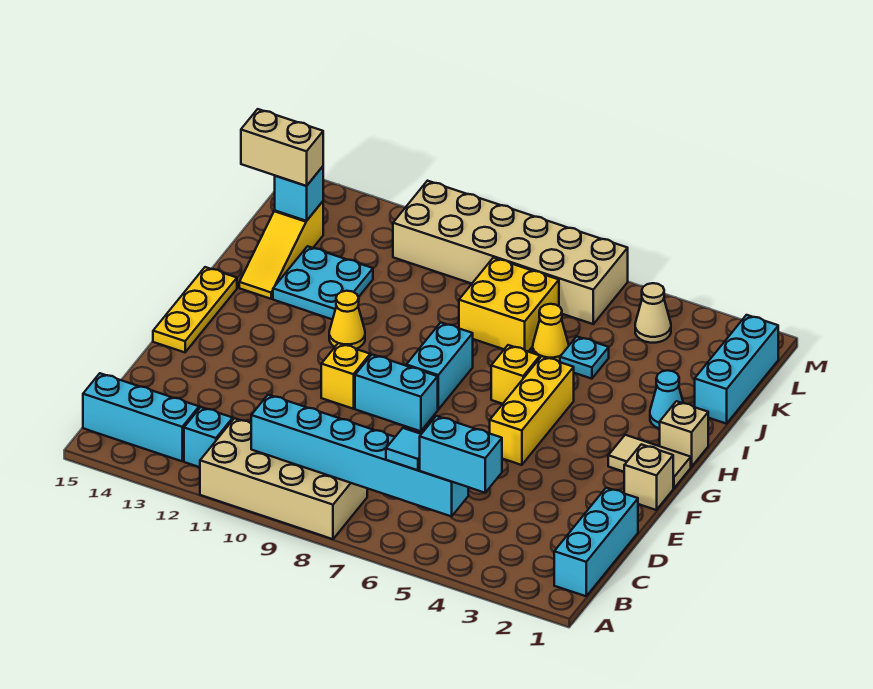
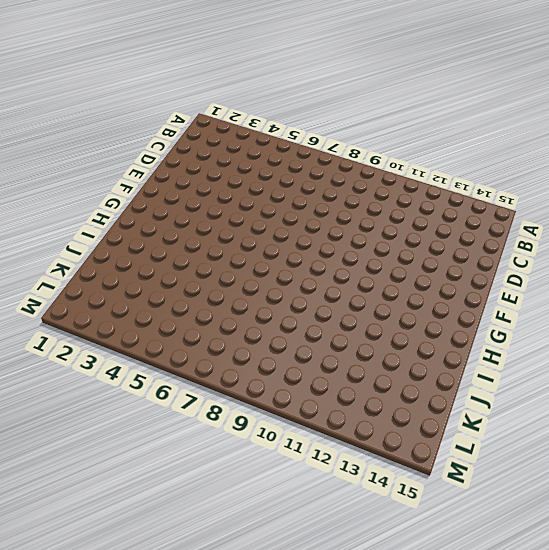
none -> tan 2x4 brick [200,418,367,539]
none -> cyan 1x3 brick [554,488,638,596]
none -> cyan 1x1 brick [184,407,233,467]

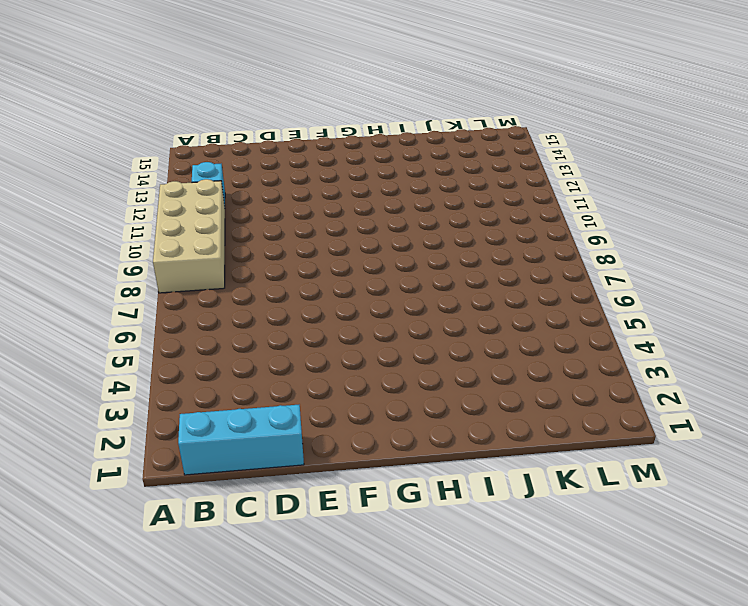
none -> cyan 1x3 brick [83,373,199,461]
none -> tan 1x1 brick [624,444,673,510]
none -> yellow 1x3 brick [490,356,574,465]

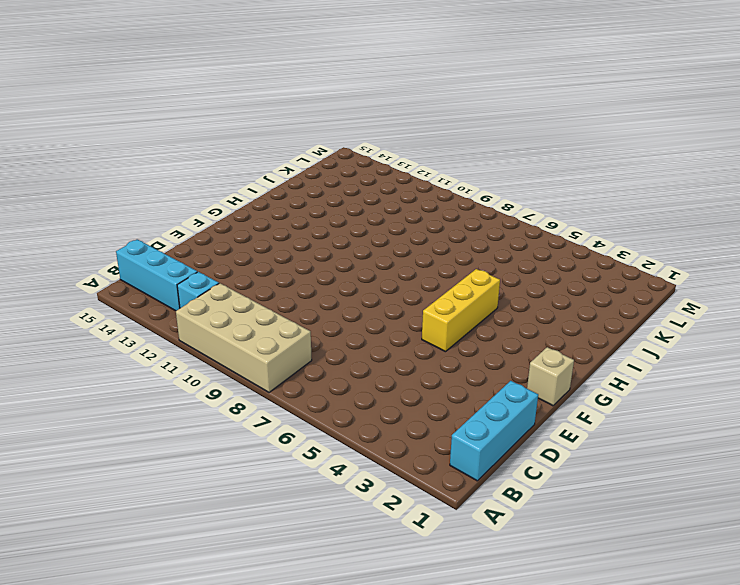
none -> cyan 1x2 brick [355,355,438,431]
none -> yellow 1x1 brick [321,343,370,409]
none -> yellow 1x3 plate [153,267,237,352]

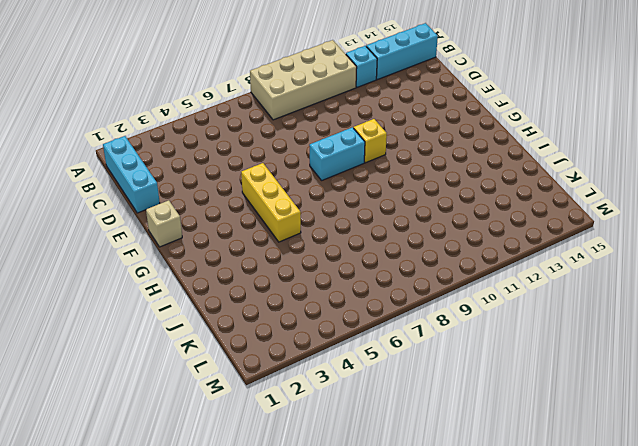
none -> yellow 1x3 plate [153,267,237,352]
none -> tan 1x2 tile [608,435,691,488]
none -> cyan 1x2 brick [406,322,473,409]

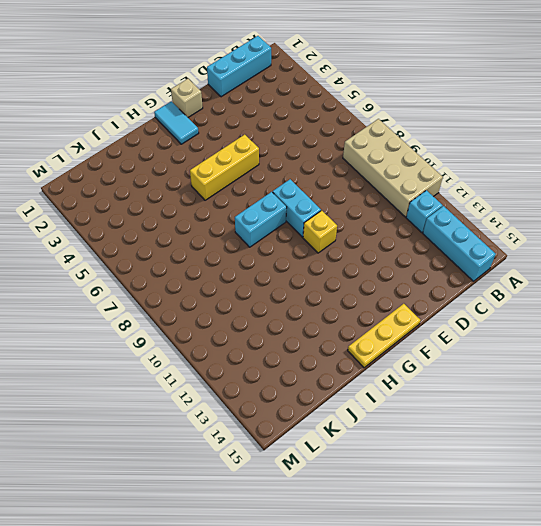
cyan 1x2 tile [154,101,199,144] -> tan 1x2 tile [608,435,691,488]
none -> tan 1x1 brick [660,401,708,467]
none -> yellow 1x1 brick [491,345,540,404]
none -> yellow 1x1 cone [329,291,365,349]

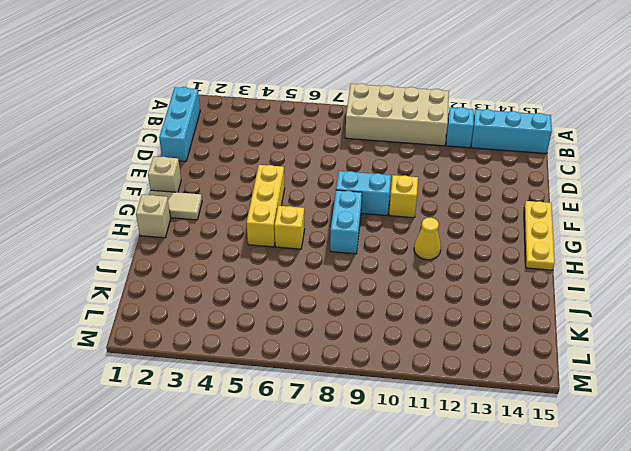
none -> cyan 1x1 cone [650,370,683,429]
none -> cyan 2x2 plate [273,246,373,320]
none -> yellow 1x3 slope [239,201,323,299]

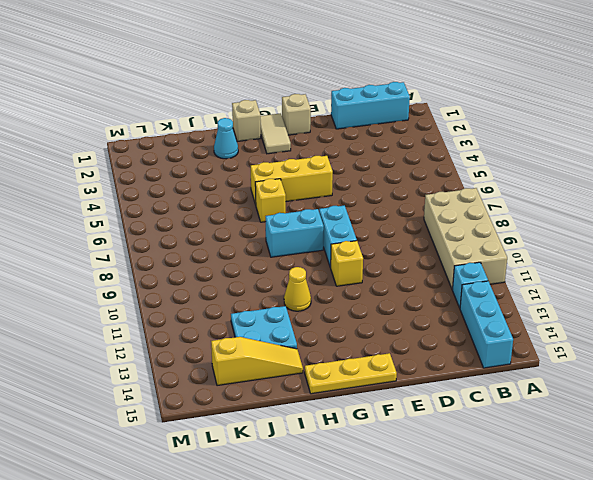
none -> cyan 1x3 brick [695,315,778,424]
none -> cyan 1x1 plate [560,337,609,379]
none -> yellow 1x1 cone [533,304,569,362]

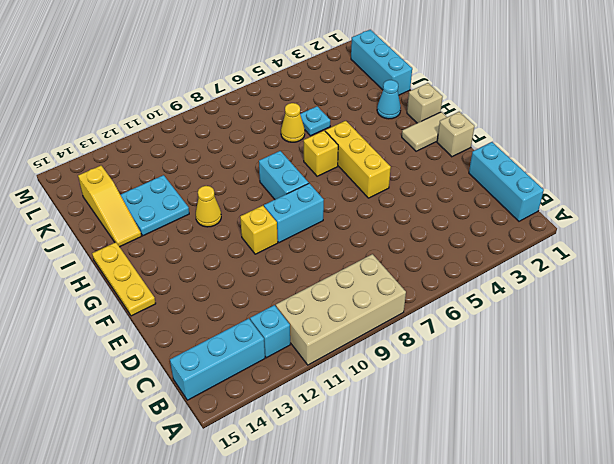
none -> yellow 2x2 brick [459,258,559,352]
none -> tan 1x1 cone [635,283,671,343]
none -> tan 2x6 brick [393,181,628,324]

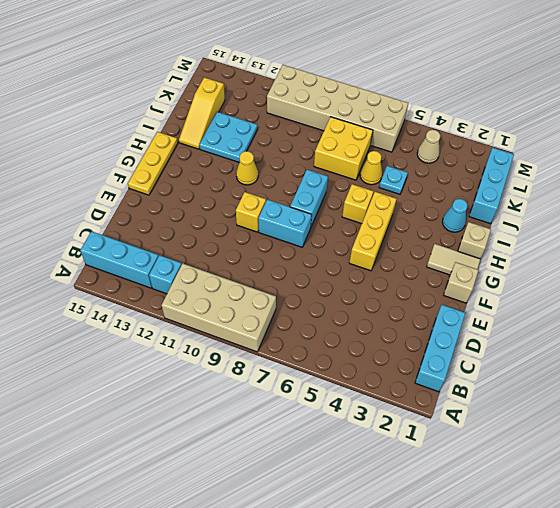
none -> cyan 1x6 brick [251,395,468,516]
none -> cyan 1x1 brick [275,167,323,221]
none -> cyan 1x2 brick [420,416,502,493]

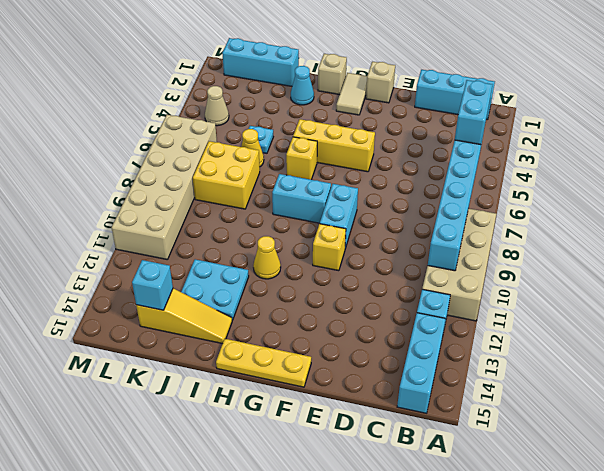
none -> cyan 1x1 tile [386,428,421,470]
none -> tan 1x2 brick [241,109,323,186]

